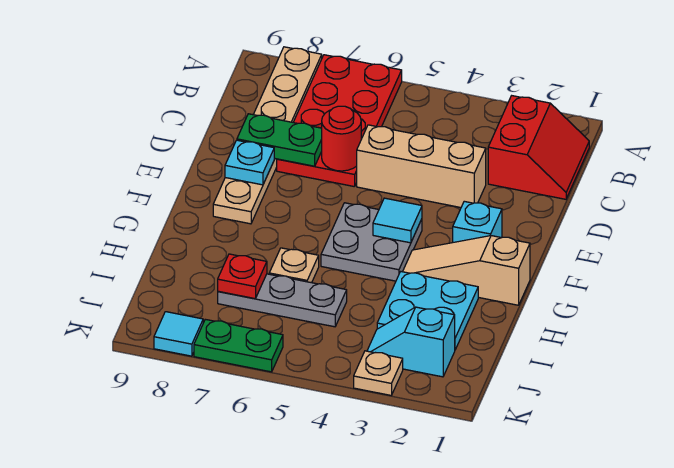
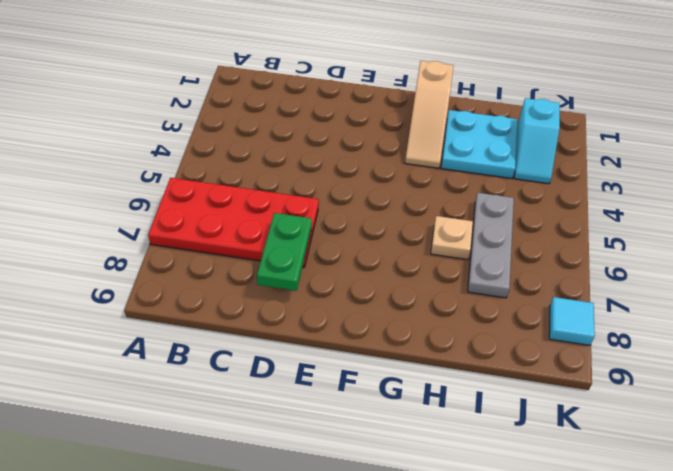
none -> tan 1x6 plate [213,47,322,224]
none -> red 2x2 slope [488,96,589,199]
none -> tan 1x3 brick [357,125,486,208]

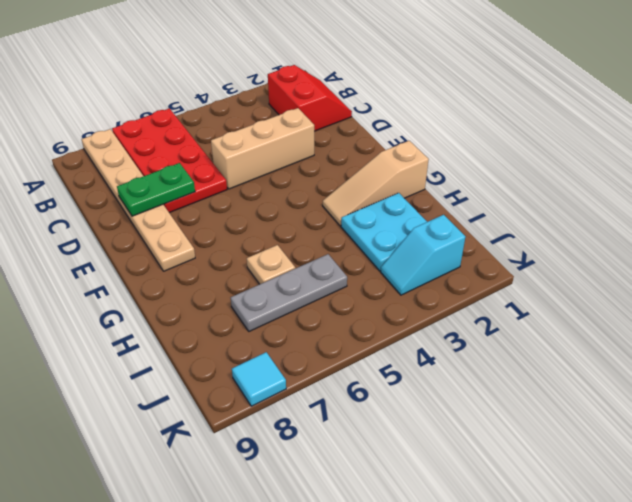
none -> cyan 1x1 brick [453,201,502,242]
none -> grey 2x2 plate [321,203,422,281]
none -> tan 1x1 plate [354,351,403,395]

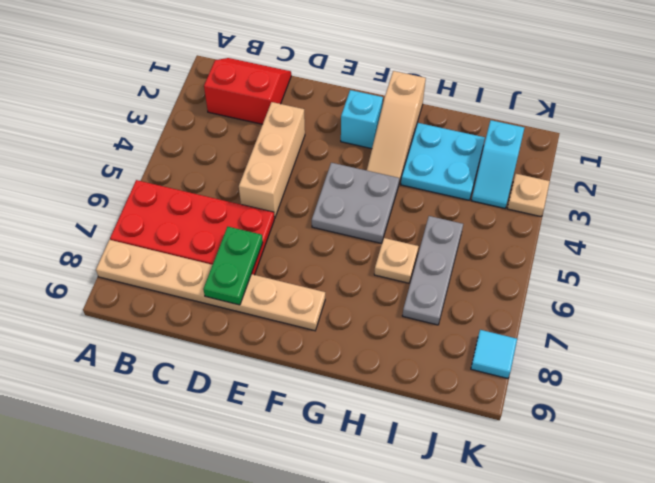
none -> green 1x2 plate [194,319,283,372]
none -> red 1x1 round brick [322,106,361,171]
none -> cyan 1x1 plate [225,140,274,185]

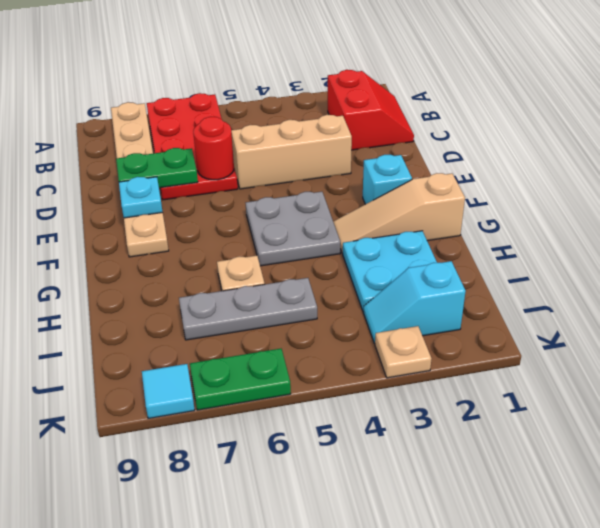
none -> cyan 1x1 tile [373,198,422,243]
none -> red 1x1 plate [218,254,267,299]

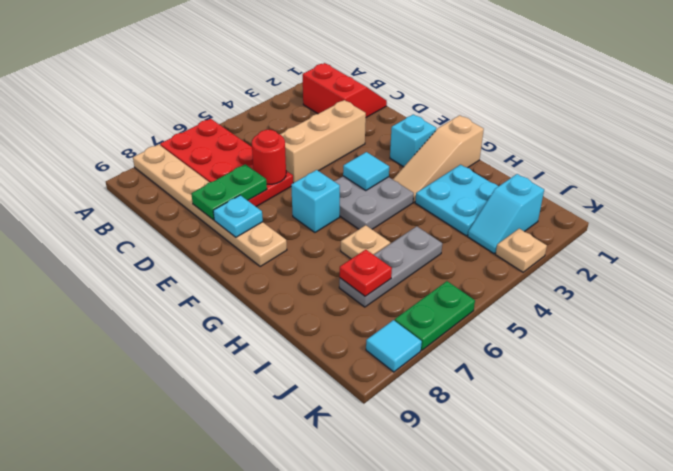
cyan 1x1 brick [291,170,340,232] -> none

